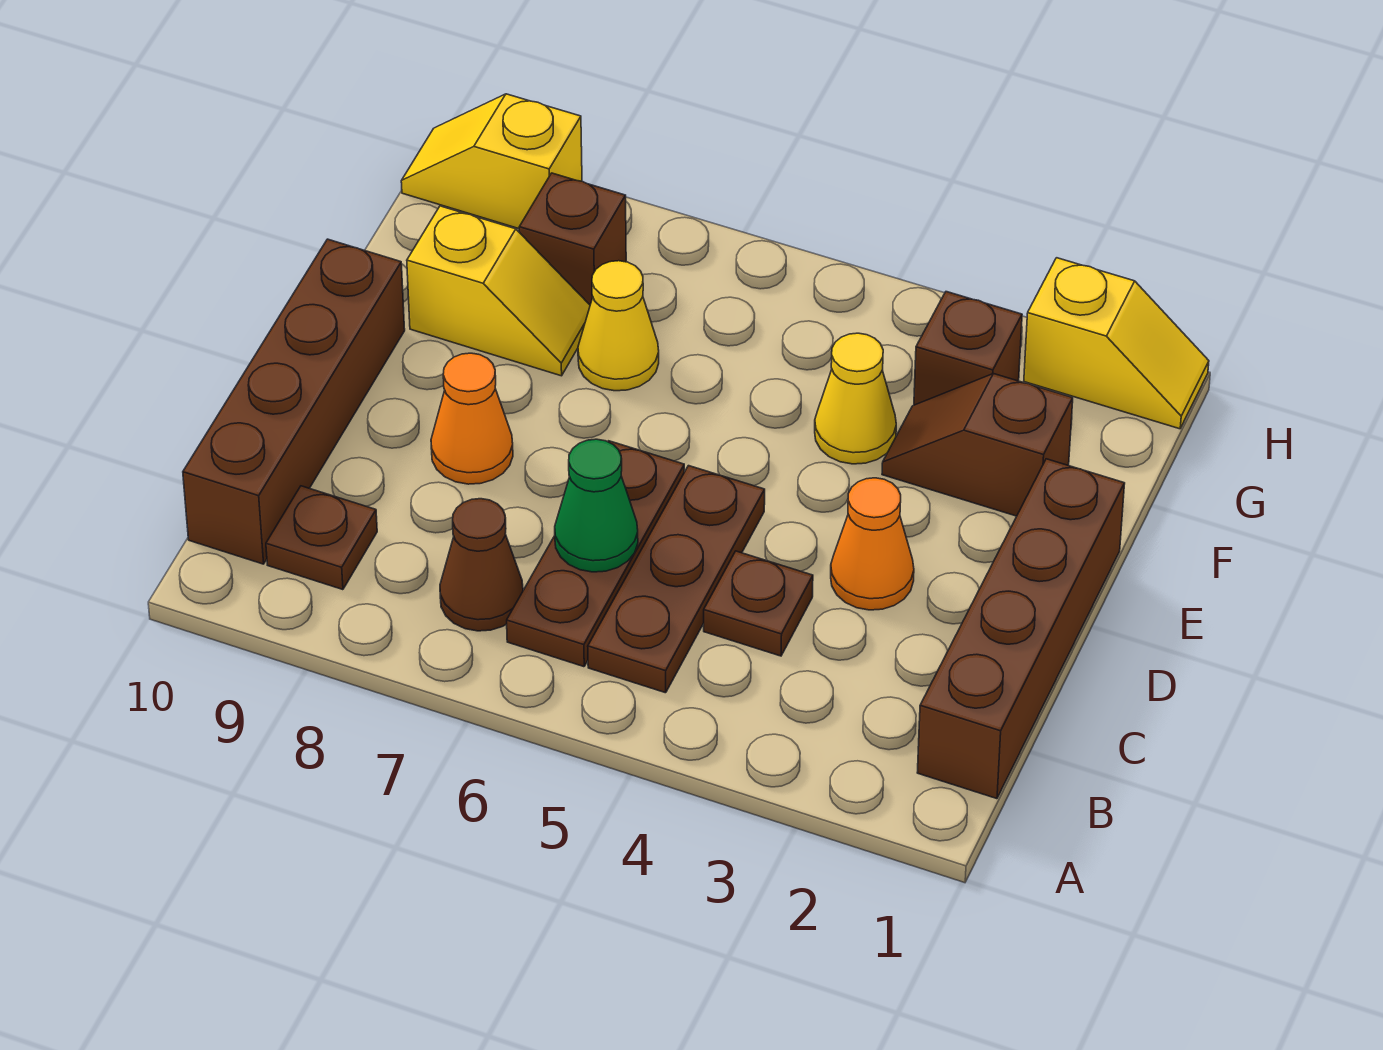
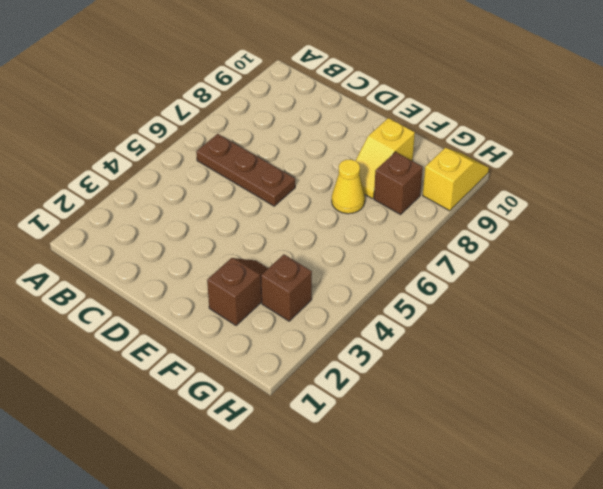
none -> brown 1x4 brick [917,459,1125,799]
none -> brown 1x3 plate [588,466,765,693]
none -> brown 1x1 cone [440,499,523,631]

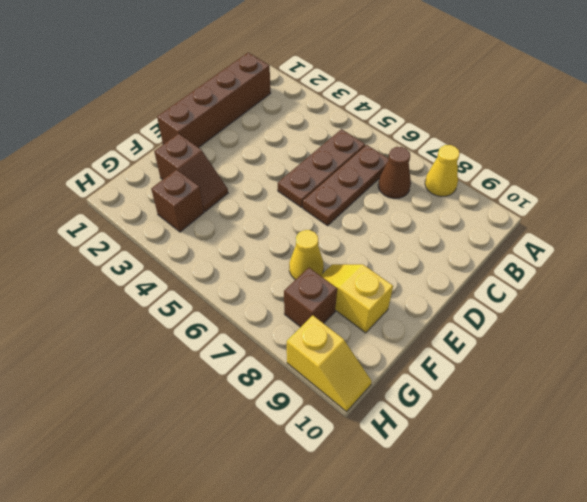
yellow 1x1 cone [425,145,460,197] -> yellow 1x1 cone moved to [815,333,896,464]
none -> brown 1x1 plate [266,486,377,590]
none -> brown 1x4 brick [183,239,405,564]
none -> brown 1x1 plate [704,551,813,656]

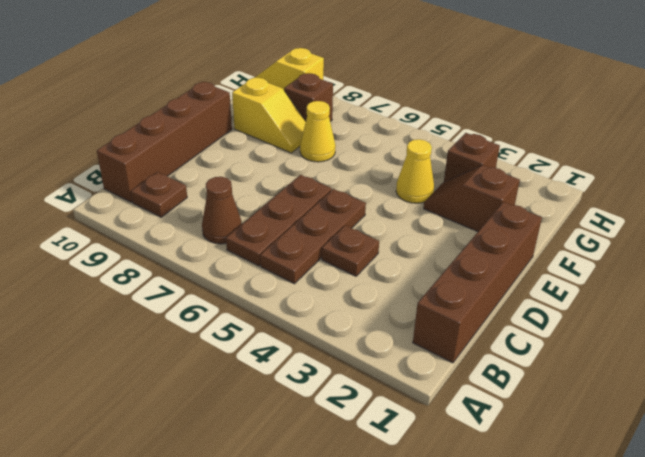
none -> orange 1x1 cone [831,478,914,610]
none -> orange 1x1 cone [431,353,513,484]
none -> yellow 1x2 slope [1024,258,1209,429]

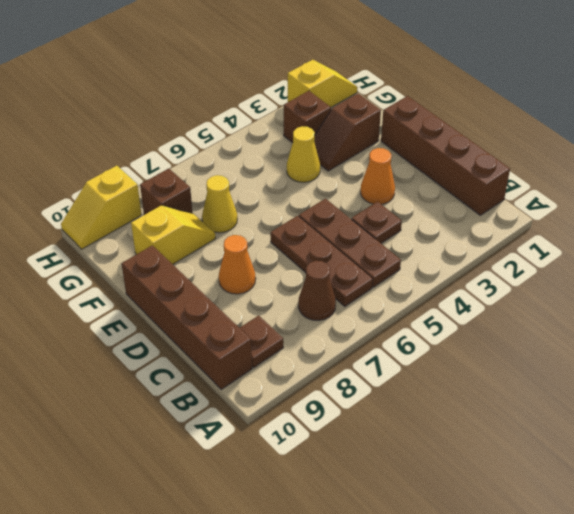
none -> green 1x1 cone [555,439,638,572]

